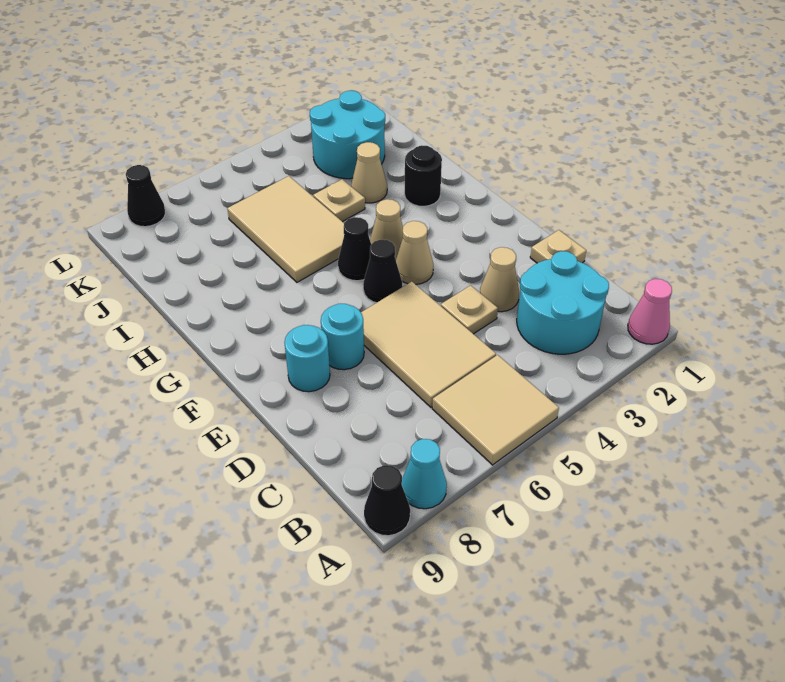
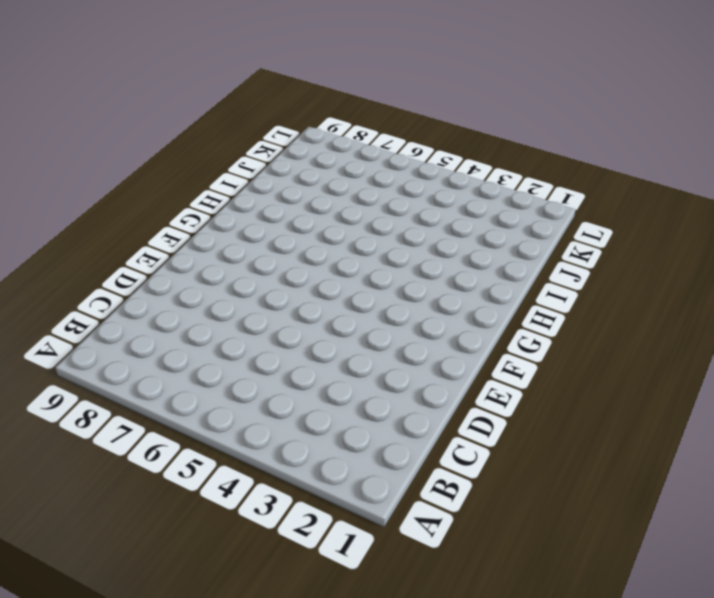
none -> pink 1x1 cone [628,279,672,344]
none -> tan 2x2 tile [432,355,559,465]
none -> cyan 1x1 cone [402,439,447,509]

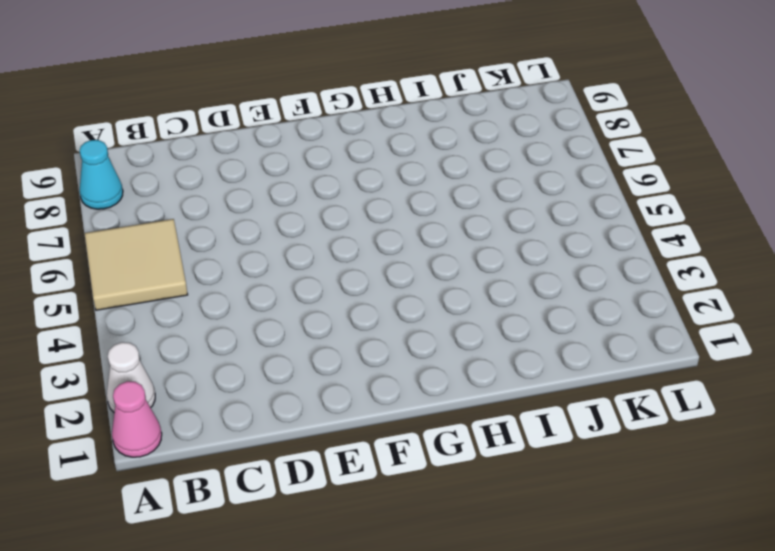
white 1x1 cone [107,342,155,412] -> none
none -> black 1x1 cone [364,465,410,536]
none -> cyan 2x2 round brick [517,251,609,354]
none -> tan 2x3 tile [361,282,496,407]

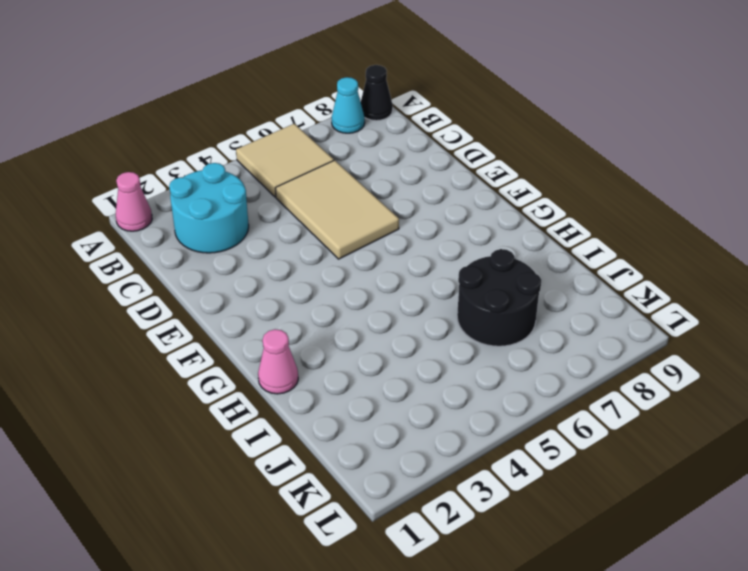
pink 1x1 cone [258,329,298,394] -> none
black 2x2 round brick [457,249,541,346] -> tan 2x3 tile [227,176,344,282]
none -> tan 1x1 plate [530,230,586,263]
none -> tan 1x1 cone [480,247,519,312]
none -> tan 1x1 plate [441,285,498,334]

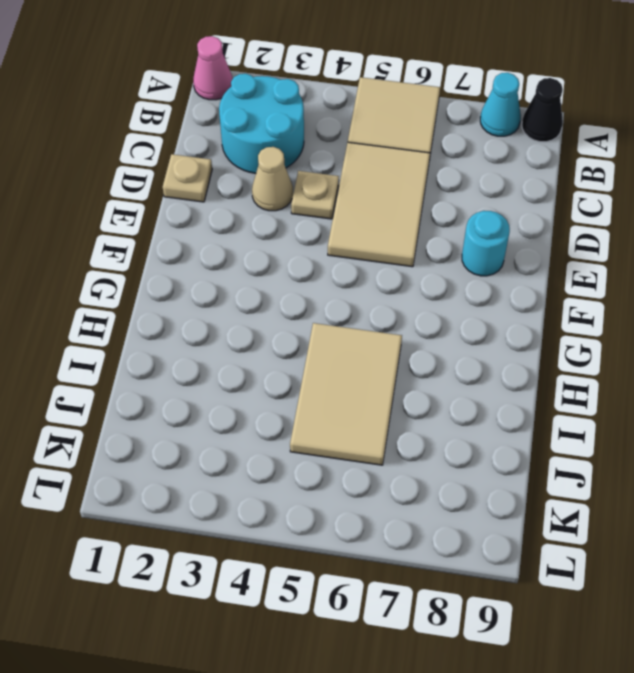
none -> cyan 1x1 round brick [321,304,364,370]
none -> tan 1x1 cone [396,221,433,284]
none -> black 1x1 cone [363,240,402,303]

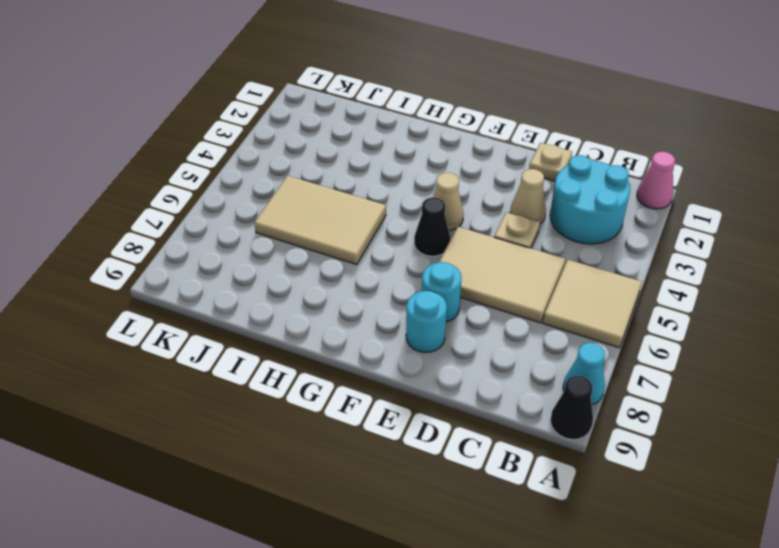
none -> tan 1x1 cone [370,199,403,259]
none -> black 1x1 cone [338,217,371,281]
none -> black 1x1 round brick [405,145,442,206]

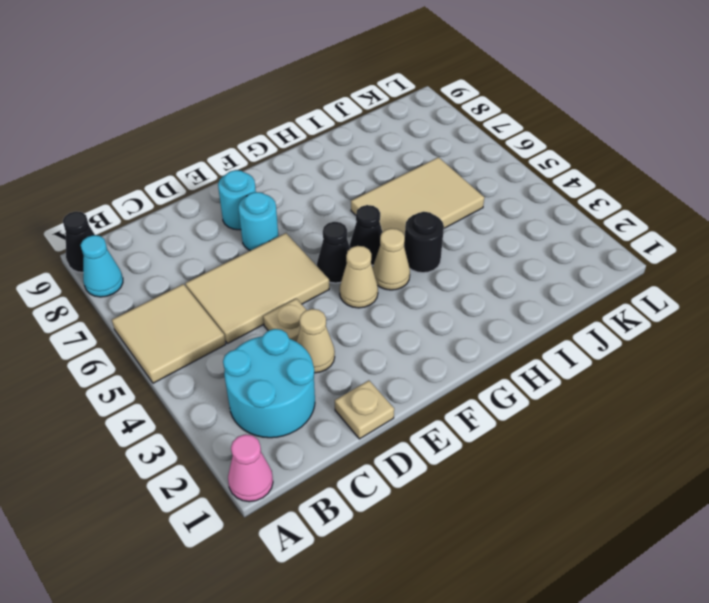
black 1x1 round brick [404,212,444,273] -> black 1x1 round brick moved to [405,145,442,206]
none -> tan 1x1 cone [351,142,387,203]
none -> tan 1x1 plate [313,179,365,222]
none -> cyan 2x2 round brick [310,91,385,179]

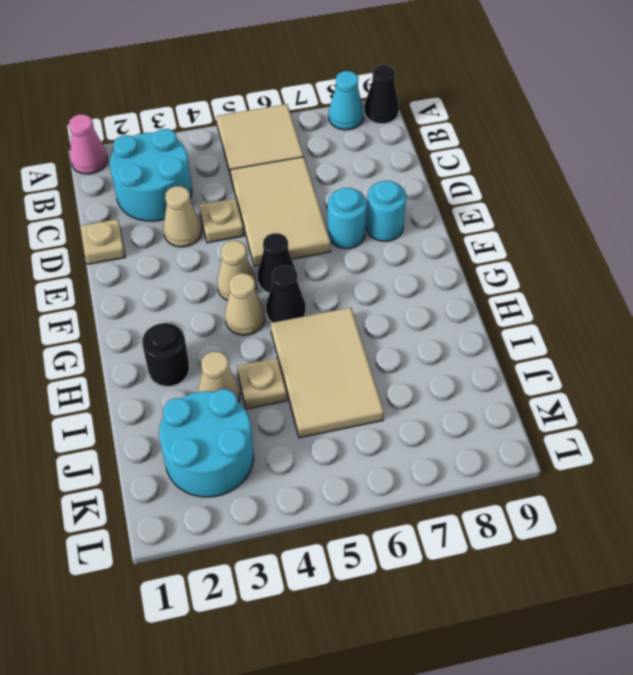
none -> black 1x1 cone [126,165,165,227]

